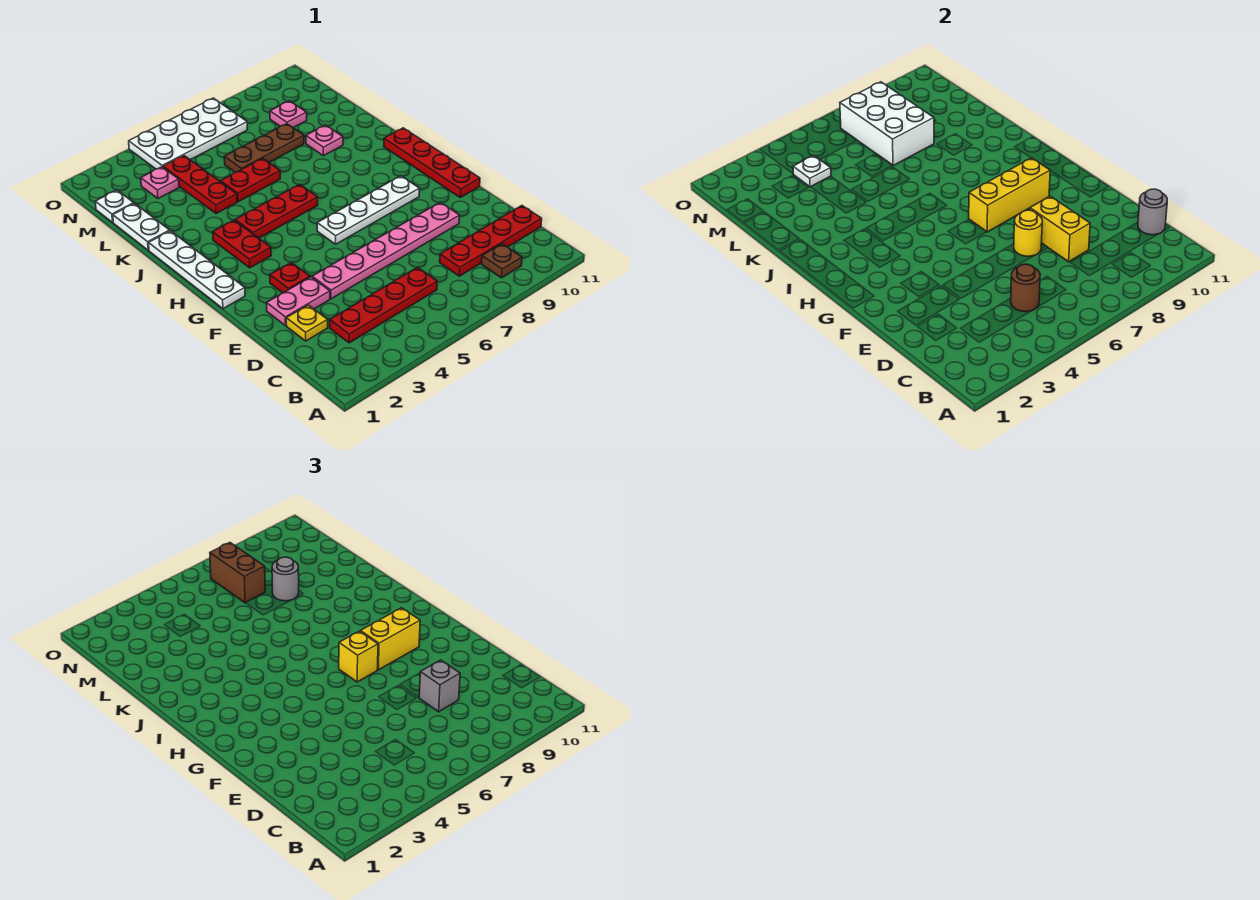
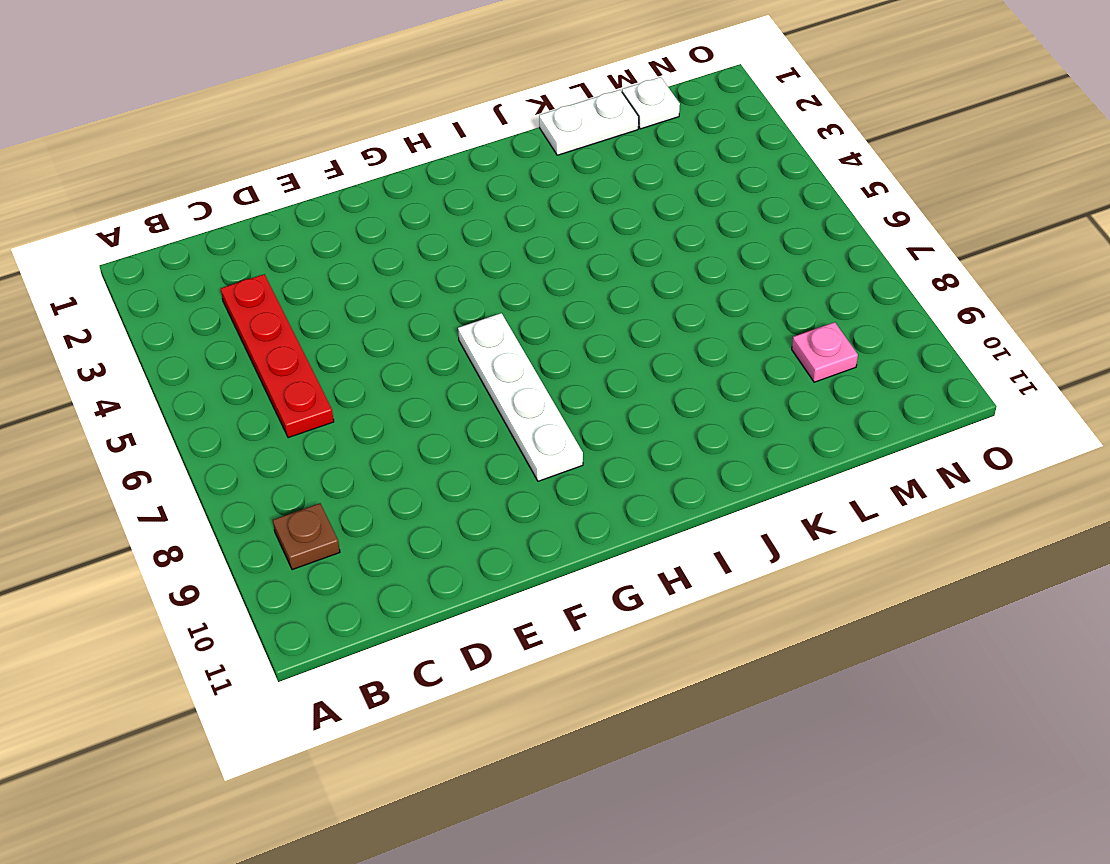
none -> red 1x4 plate [440,206,542,276]
none -> yellow 1x1 plate [286,305,328,341]
none -> pink 1x2 plate [266,277,330,326]
none -> pink 1x6 plate [312,202,460,299]

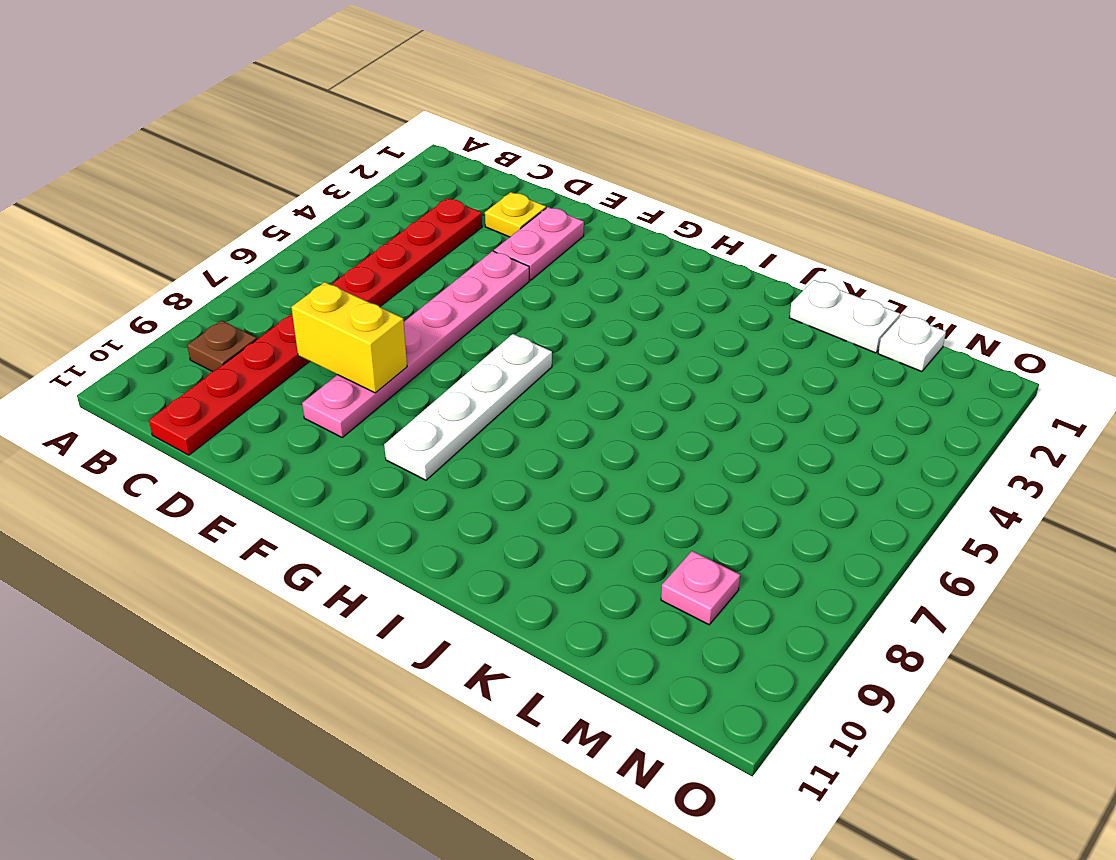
none -> red 1x1 plate [270,262,310,293]
none -> red 1x4 plate [384,128,480,198]
none -> white 1x4 plate [149,231,245,309]
none -> red 1x2 plate [213,220,271,268]

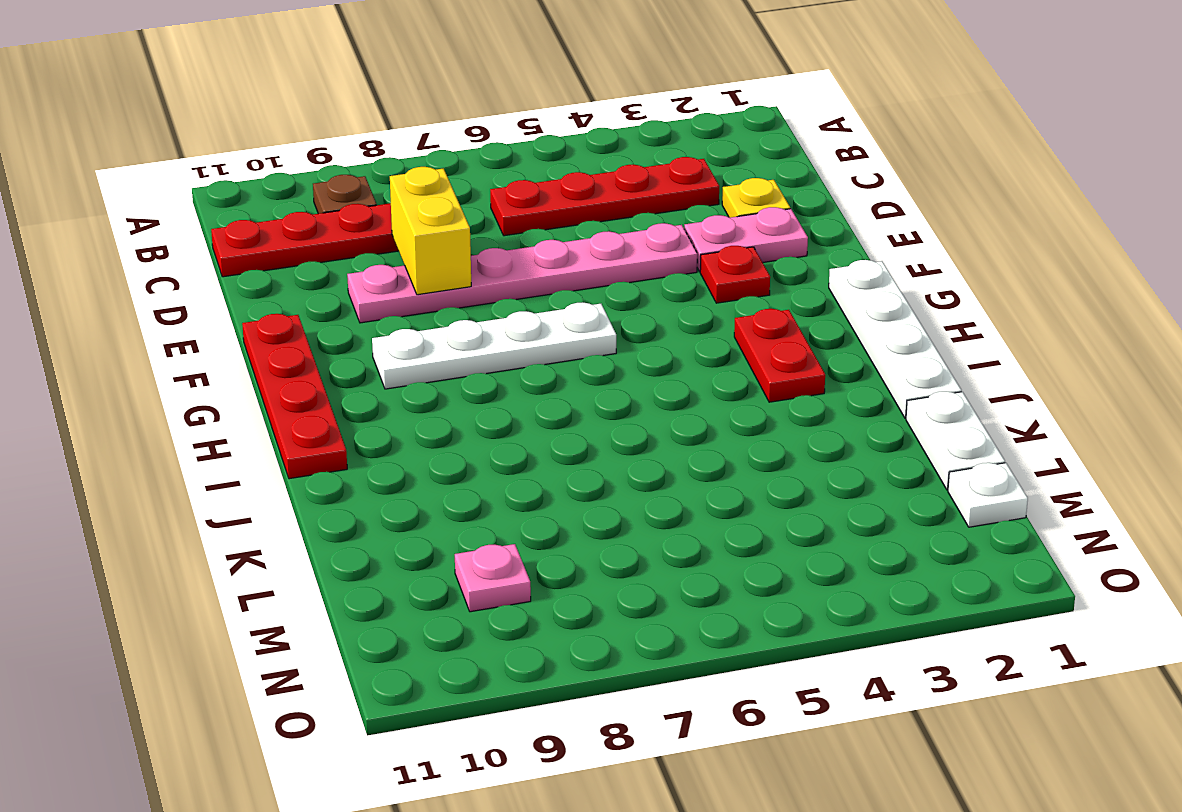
none -> red 1x3 plate [235,184,318,238]
none -> red 1x3 plate [163,156,237,214]
none -> red 1x2 plate [221,158,280,202]
none -> pink 1x1 plate [306,125,343,156]

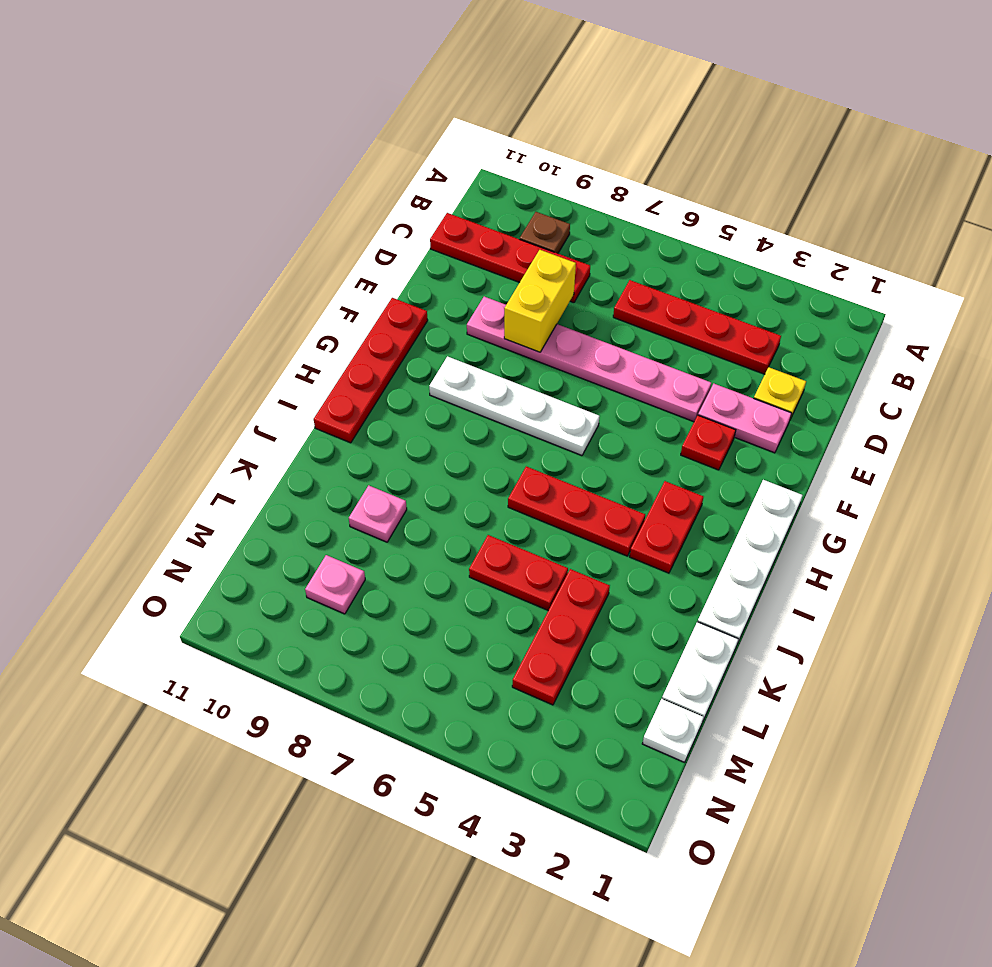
none -> brown 1x3 plate [224,124,304,172]
none -> pink 1x1 plate [141,167,179,199]
none -> white 2x4 plate [129,98,247,169]
none -> brown 1x1 round brick [1011,264,1040,312]

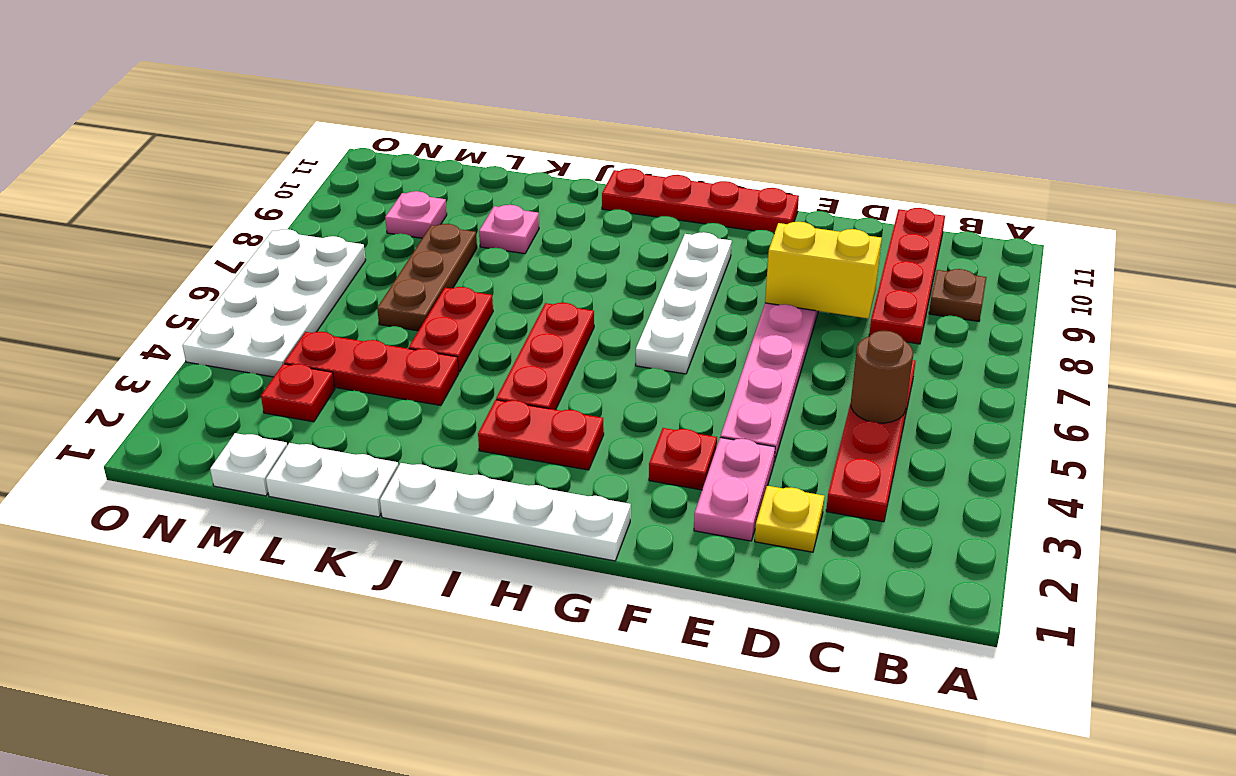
red 1x1 plate [261,364,335,422] -> pink 1x1 plate [141,167,179,199]
none -> grey 1x1 round brick [1138,189,1167,235]
none -> yellow 1x1 round brick [1014,210,1042,256]
none -> yellow 1x3 brick [969,158,1050,232]
none -> white 2x3 brick [840,82,934,166]

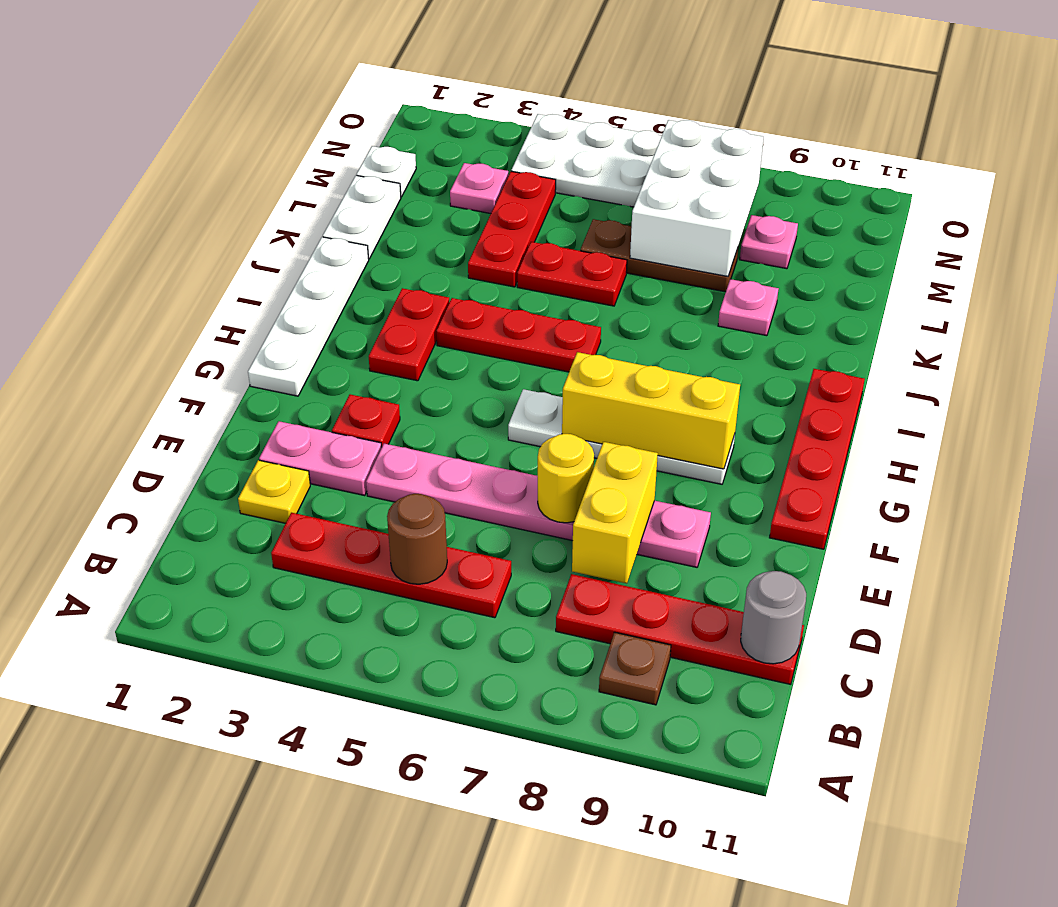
none -> white 1x1 plate [793,156,831,187]
none -> grey 1x1 brick [419,660,460,712]
none -> yellow 1x1 brick [339,631,378,682]
none -> yellow 1x2 brick [360,608,420,670]

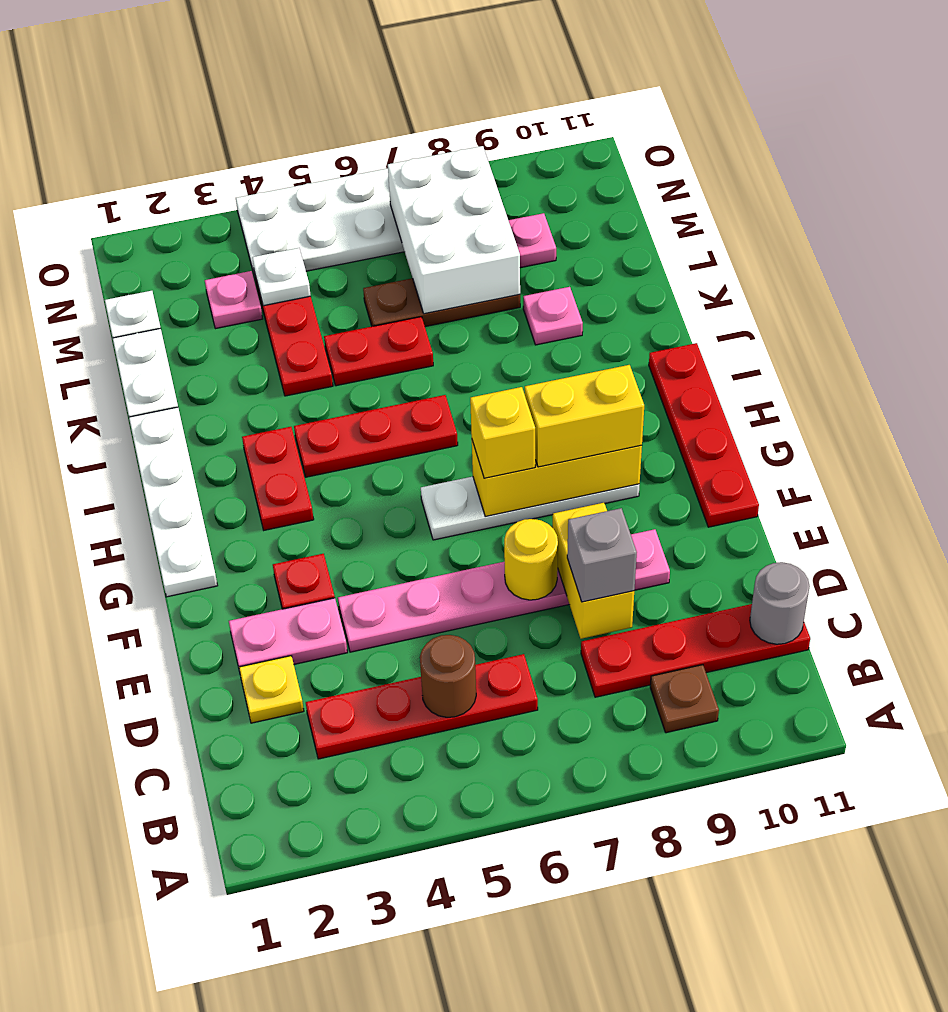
none -> grey 1x1 round brick [272,557,299,601]
none -> brown 1x2 brick [210,543,265,603]

